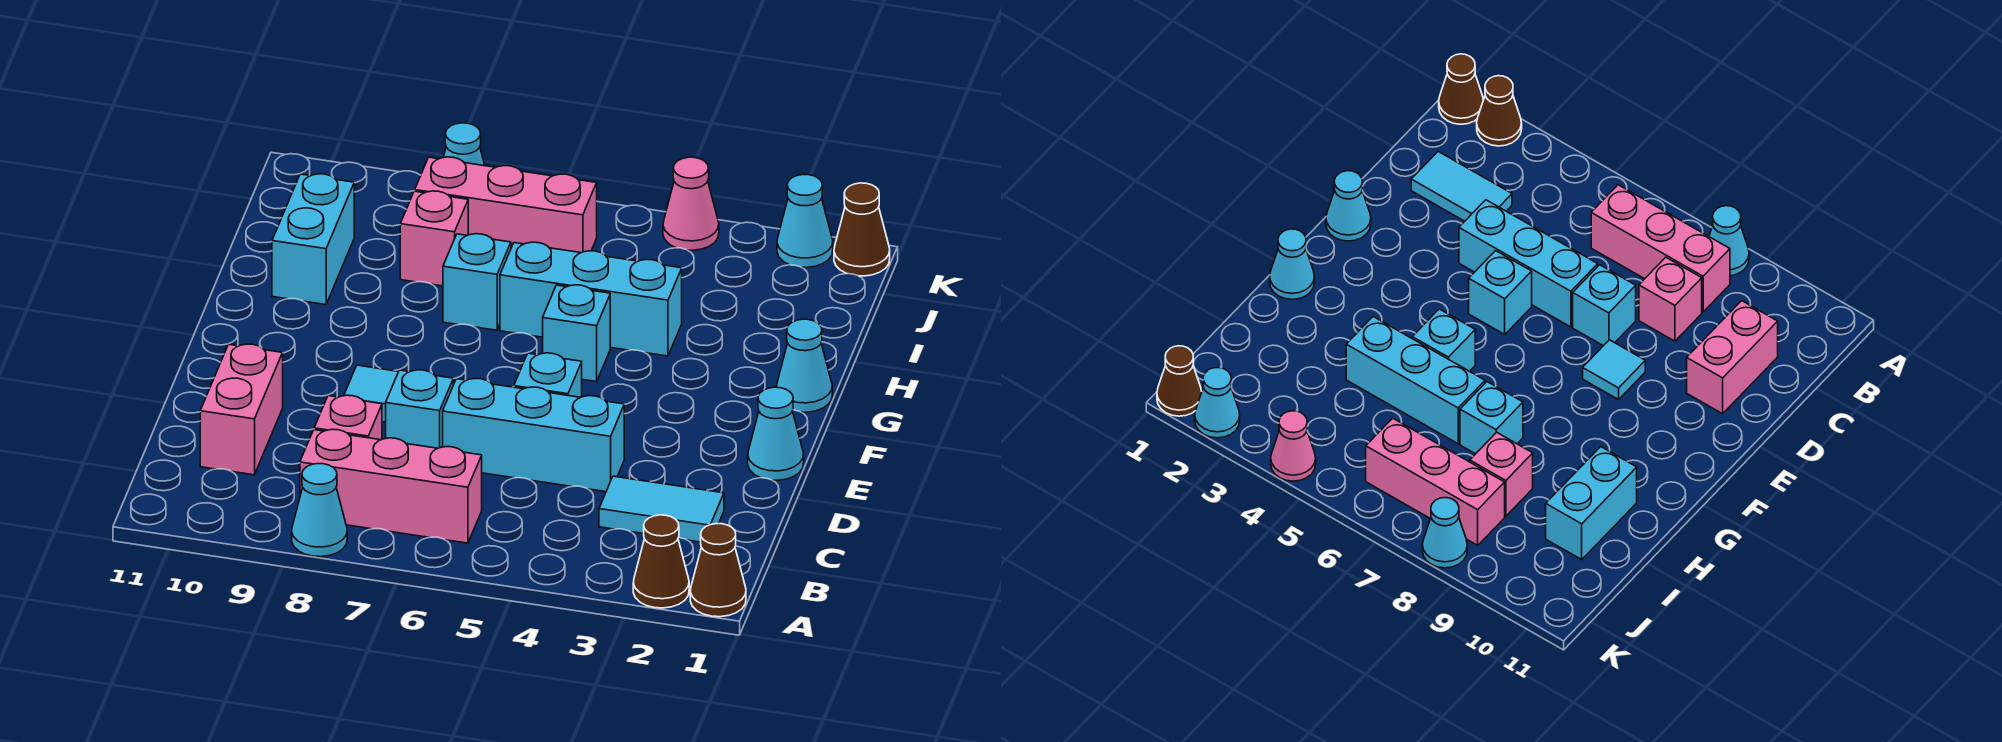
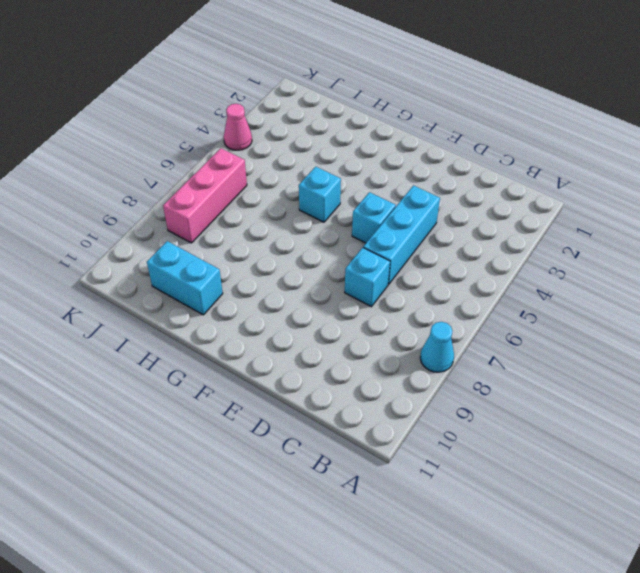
none -> brown 1x1 cone [690,524,746,617]
none -> brown 1x1 cone [633,515,689,608]
none -> pink 1x3 brick [300,429,482,543]

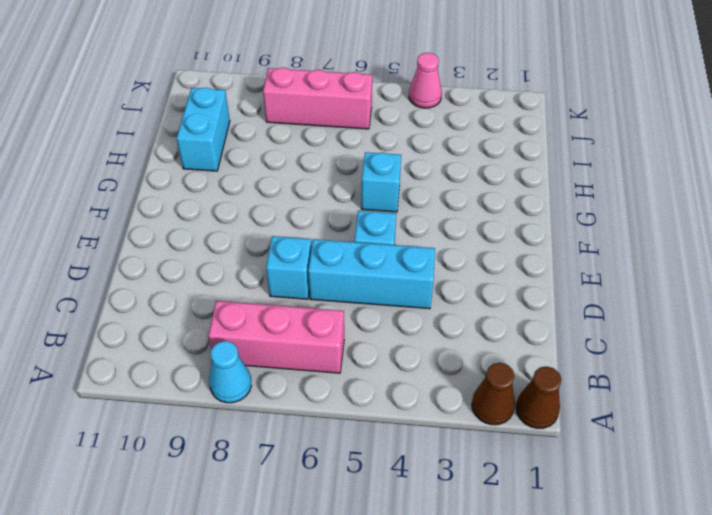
none -> cyan 1x2 tile [599,476,724,542]
none -> pink 1x1 brick [314,395,382,440]
none -> pink 1x2 brick [200,344,283,475]

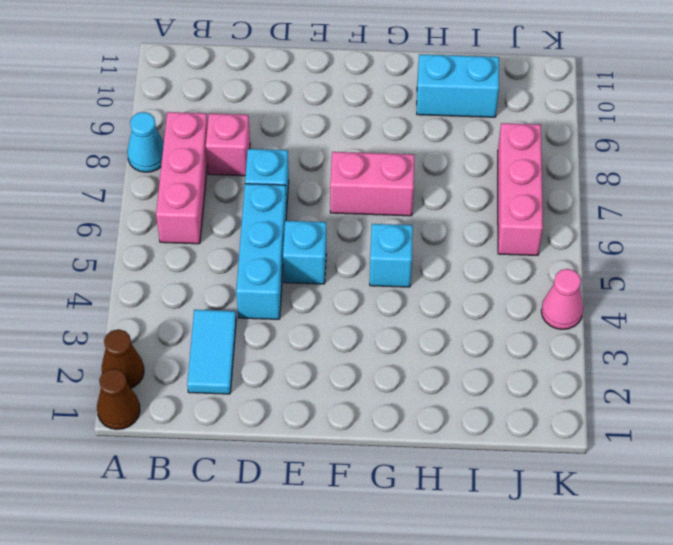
pink 1x2 brick [330,152,414,216] -> pink 1x2 brick moved to [200,344,283,475]
none -> cyan 1x1 cone [748,387,804,480]
none -> cyan 1x1 tile [344,365,398,422]
none -> cyan 1x1 cone [777,319,832,412]

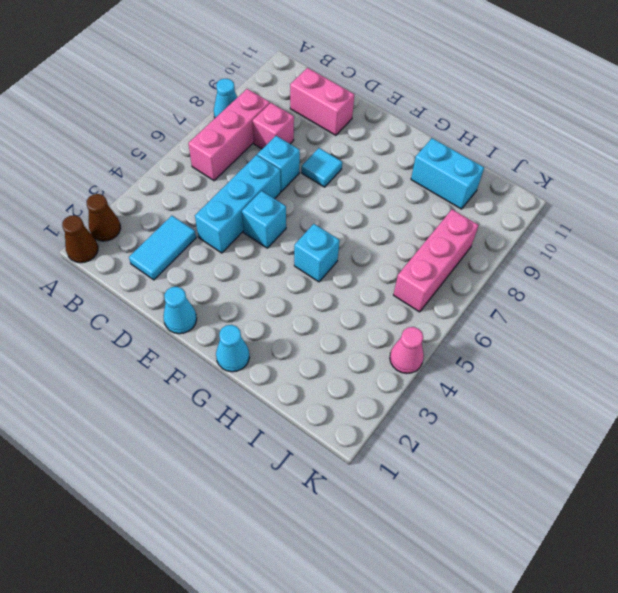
none -> cyan 1x3 brick [500,242,682,356]
none -> cyan 1x1 brick [443,234,511,330]
none -> pink 1x1 brick [400,191,468,286]

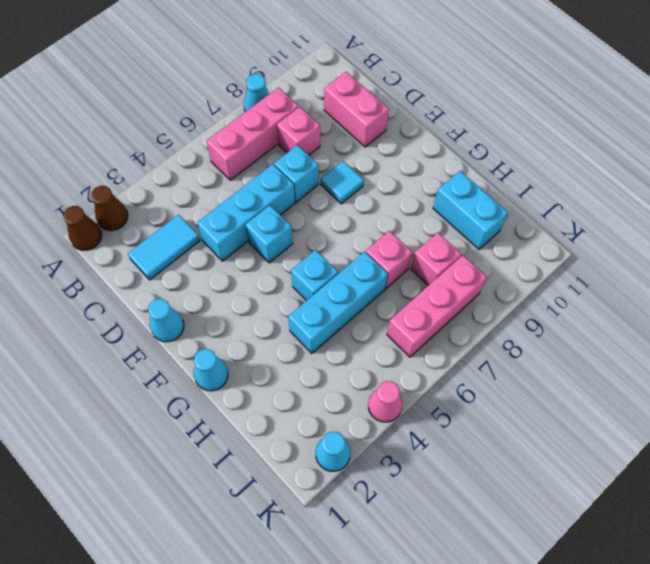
pink 1x1 brick [366,231,412,288] -> cyan 1x1 brick [443,234,511,330]
none -> brown 1x1 cone [834,183,890,276]
none -> cyan 1x1 cone [443,123,485,166]

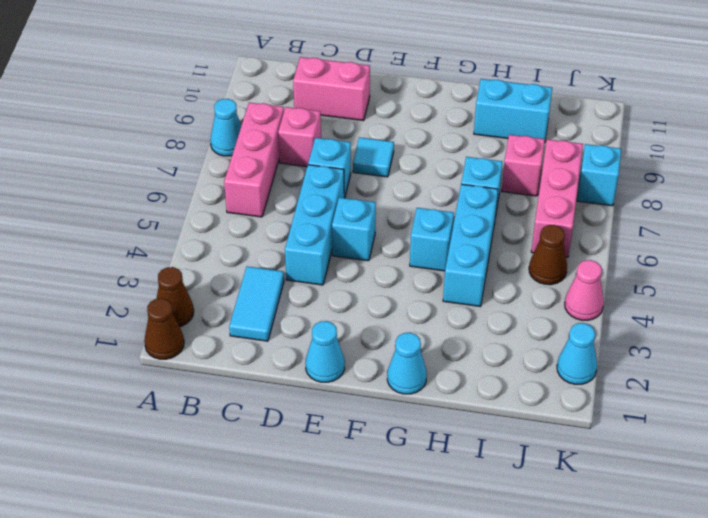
brown 1x1 cone [529,225,567,285] -> brown 1x1 cone moved to [834,183,890,276]
cyan 1x1 brick [577,144,621,206] -> cyan 1x1 cone [443,123,485,166]

